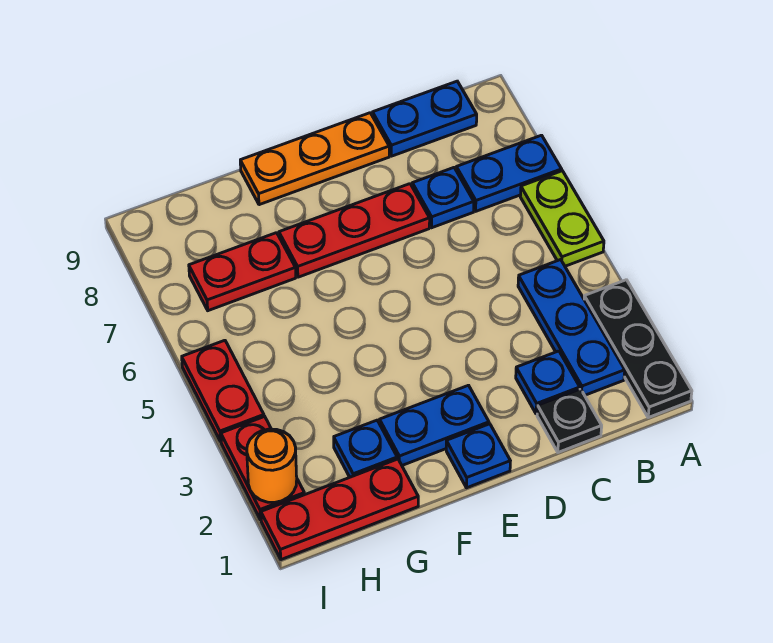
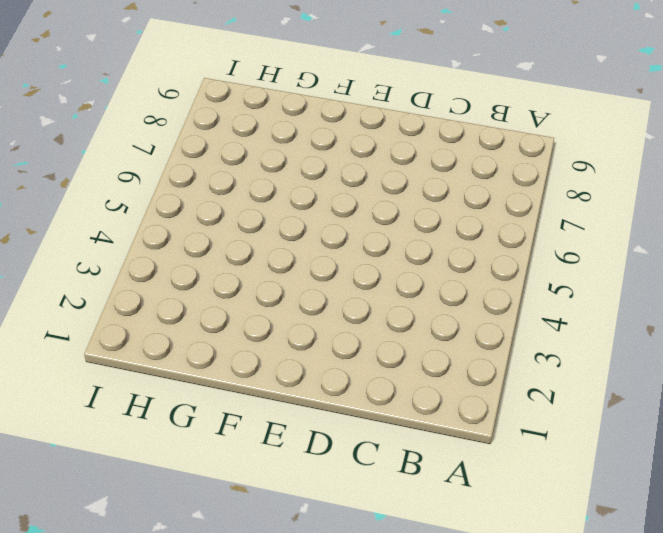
none -> black 1x3 plate [584,280,692,418]
none -> lime 1x2 plate [520,171,604,266]
none -> blue 1x2 plate [456,135,562,211]

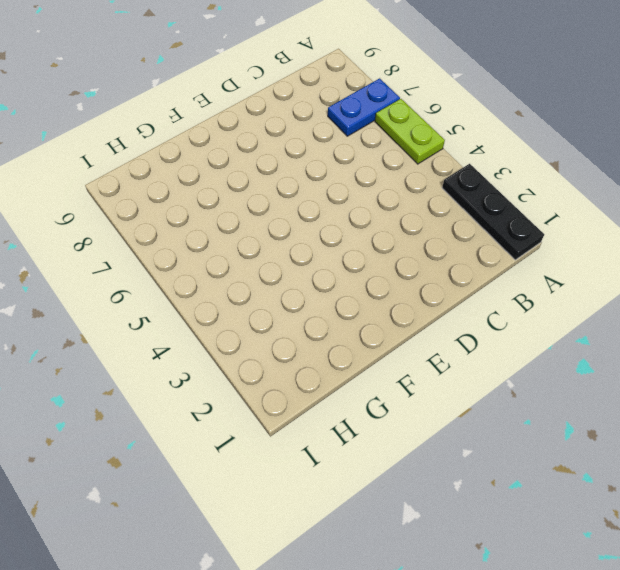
none -> blue 1x3 plate [518,260,625,395]
none -> blue 1x2 plate [373,81,477,156]
none -> black 1x1 plate [537,389,602,452]

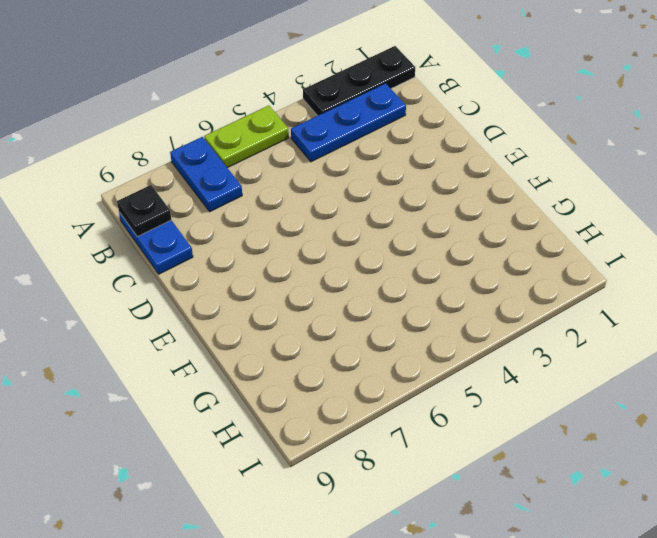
black 1x1 plate [117,185,171,237] -> black 1x1 plate moved to [537,389,602,452]
none -> blue 1x1 plate [516,351,580,414]
none -> blue 1x1 plate [412,168,474,228]
none -> red 1x3 plate [279,184,430,277]

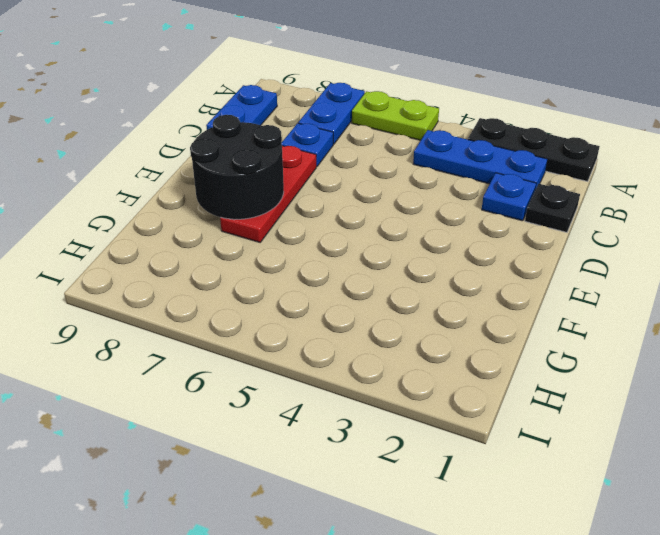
black 2x2 round brick [190,115,284,219] -> none
none -> orange 1x3 plate [240,113,389,205]
none -> blue 1x1 plate [446,424,510,488]
none -> blue 1x2 plate [380,385,489,465]

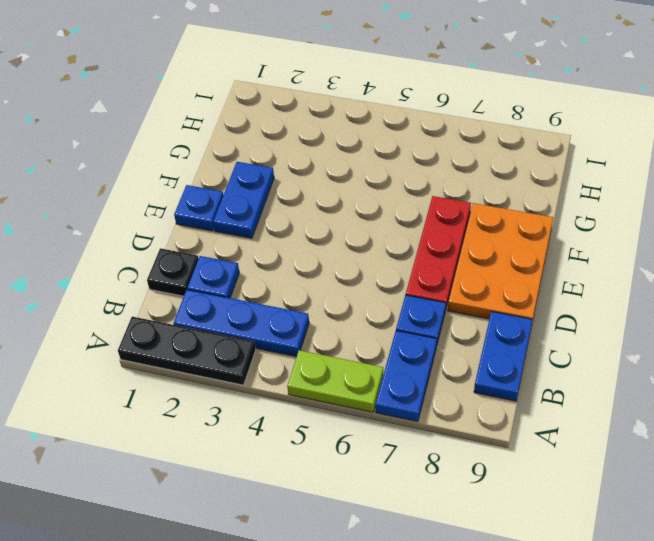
orange 2x3 plate [448,203,553,322] -> orange 1x3 plate [240,113,389,205]
none -> red 1x3 plate [261,459,418,560]
none -> blue 1x1 plate [334,420,397,477]
none -> red 1x2 plate [189,233,296,311]

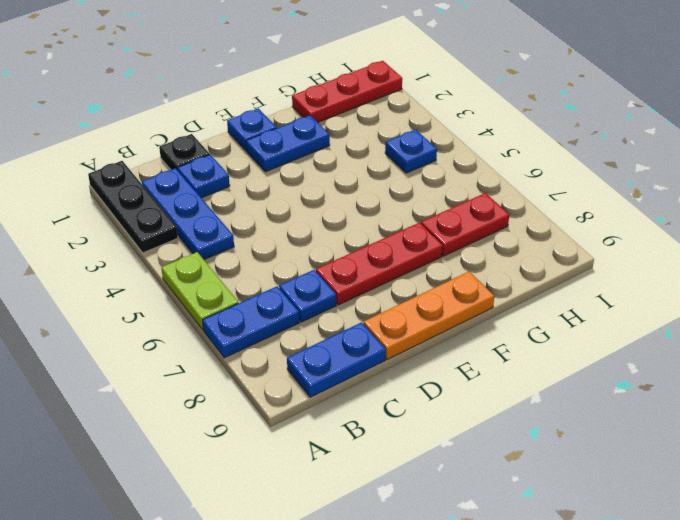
blue 1x1 plate [385,129,437,173] -> blue 1x1 plate moved to [334,420,397,477]
none -> red 1x2 plate [221,417,305,520]
none -> red 1x2 plate [182,340,264,441]
none -> orange 1x1 round brick [247,429,297,502]

